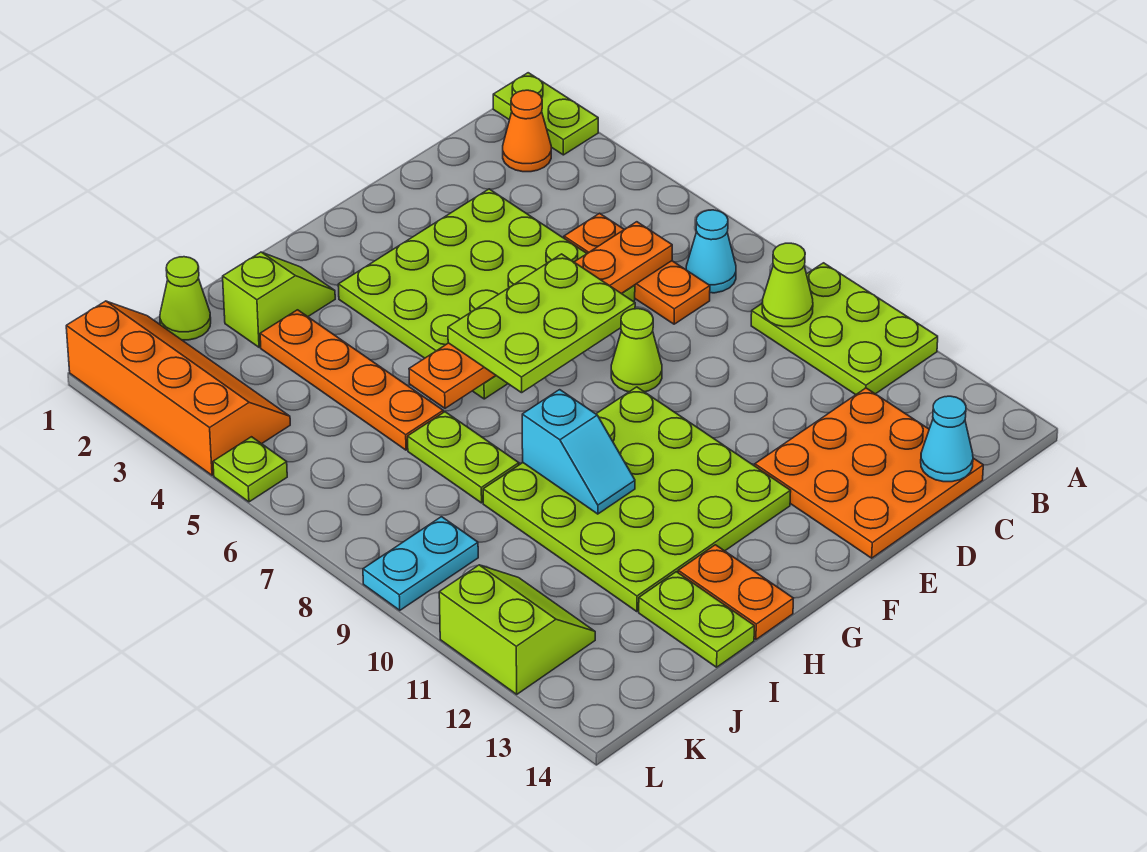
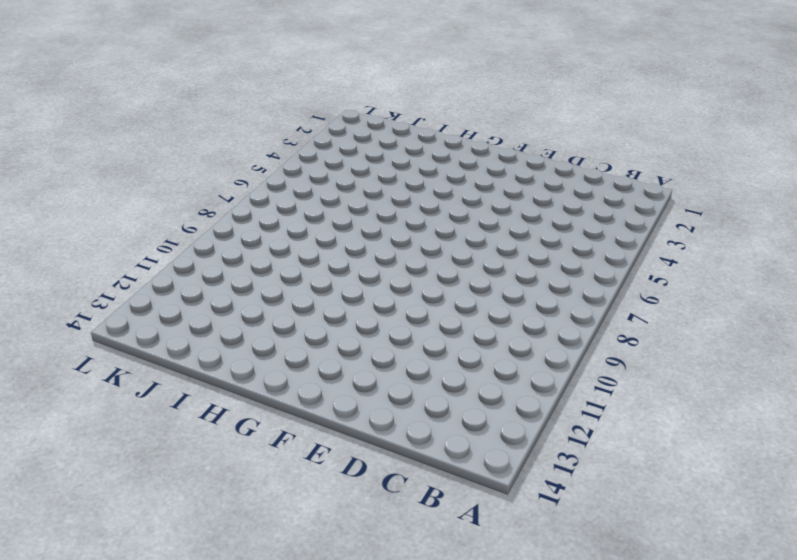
none -> lime 1x2 plate [493,73,598,155]
none -> lime 2x3 plate [751,263,938,395]
none -> orange 1x1 cone [503,90,551,172]

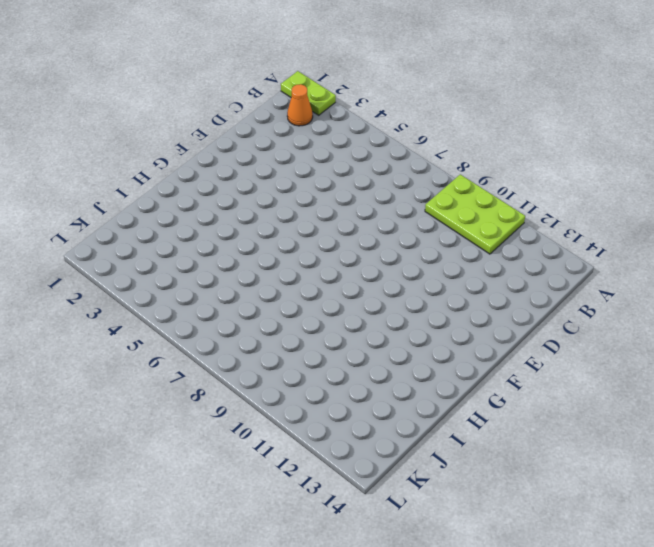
none -> cyan 1x1 cone [686,210,736,293]
none -> orange 1x3 plate [564,213,710,324]
none -> orange 3x3 plate [755,388,983,558]

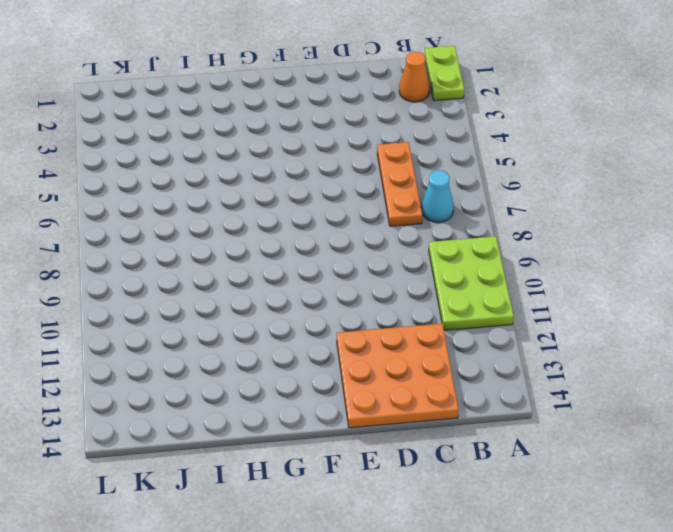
none -> lime 4x4 plate [338,189,635,399]
none -> lime 1x1 cone [611,309,662,392]
none -> lime 4x4 plate [483,387,791,612]

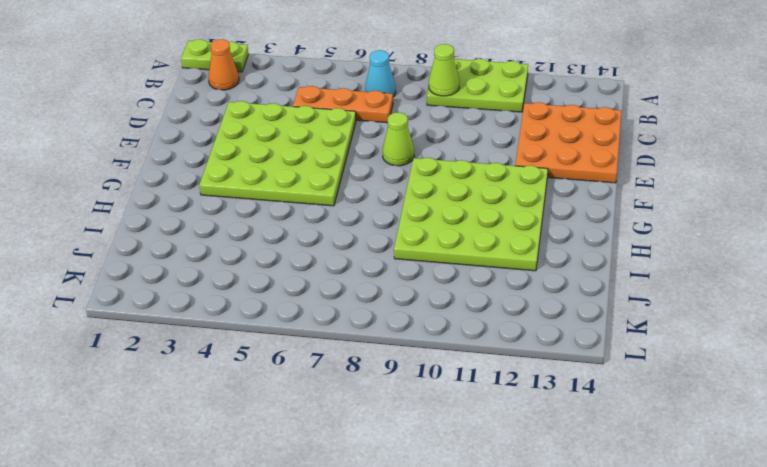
none -> lime 1x2 slope [223,252,335,347]
none -> orange 1x2 plate [678,545,793,640]
none -> orange 1x4 plate [260,310,443,450]

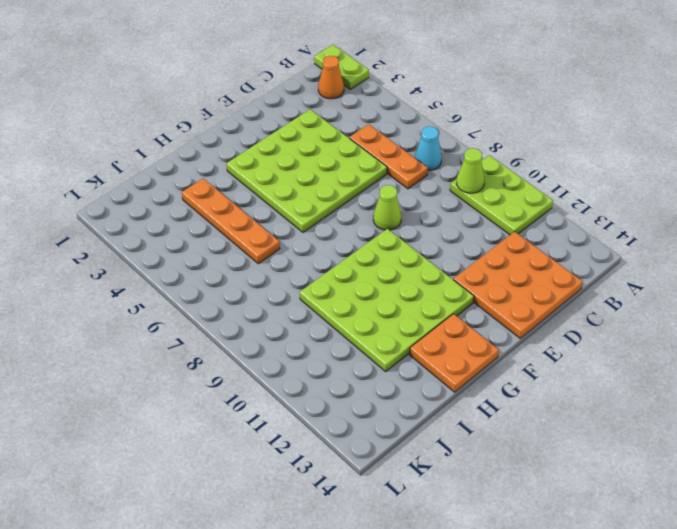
orange 2x2 plate [410,314,499,392] -> orange 1x2 plate [678,545,793,640]
none -> lime 1x2 slope [223,252,335,347]
none -> lime 1x2 plate [408,412,519,503]
none -> lime 1x2 plate [639,572,754,667]

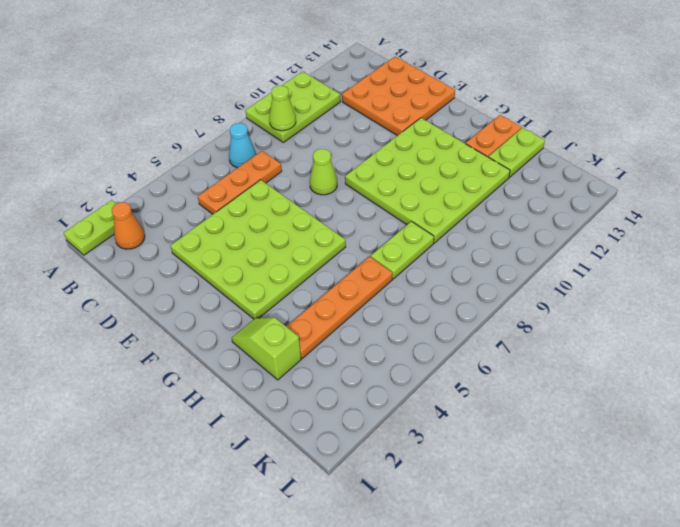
none -> lime 1x1 cone [160,257,211,340]
none -> orange 2x4 slope [66,301,290,475]
none -> cyan 1x2 plate [363,517,478,610]

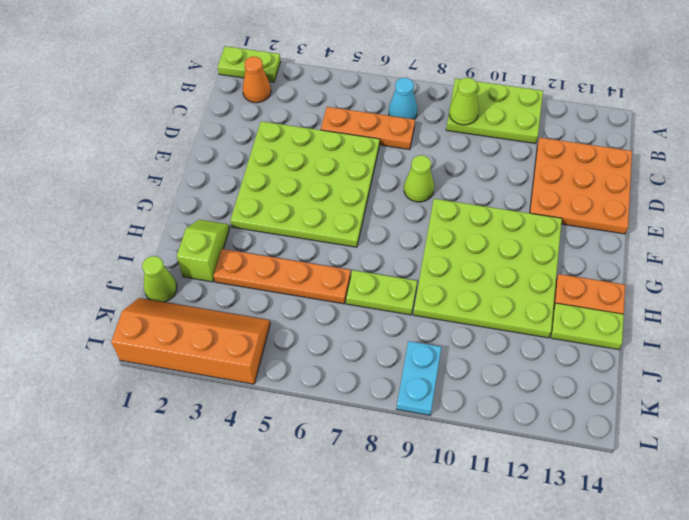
none -> lime 2x2 slope [439,565,595,694]
none -> lime 1x1 plate [213,437,287,502]
none -> orange 1x6 plate [409,222,672,408]

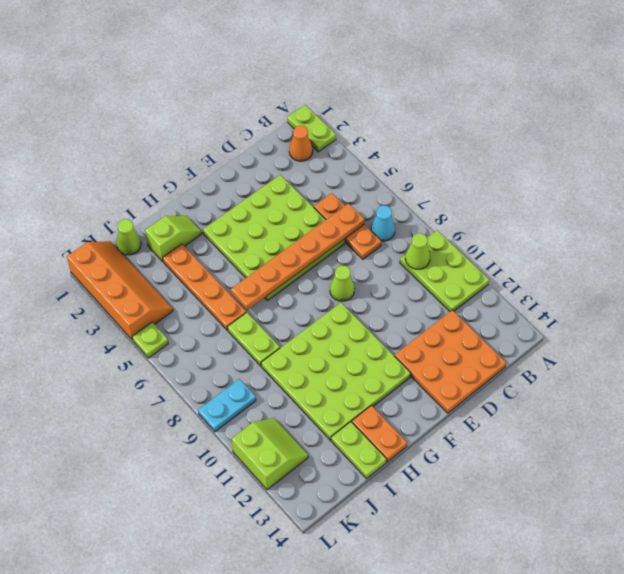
none -> cyan 1x1 cone [921,396,973,482]
none -> cyan 1x2 slope [522,390,635,514]
none -> lime 2x3 plate [448,254,635,393]

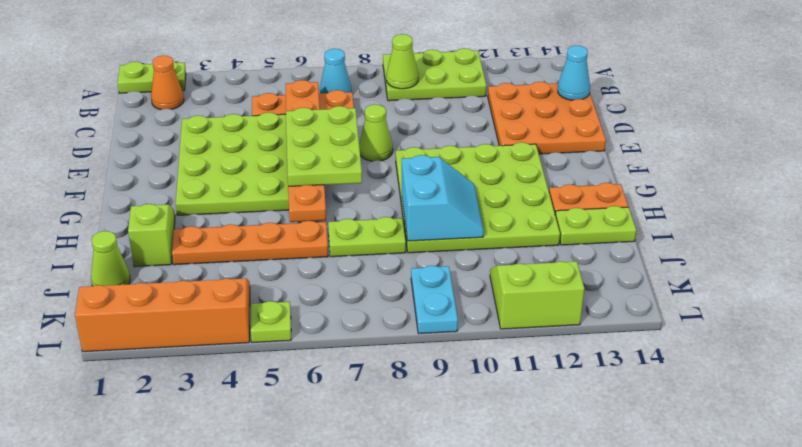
cyan 2x2 slope [402,155,484,241] -> cyan 1x2 slope [522,390,635,514]

